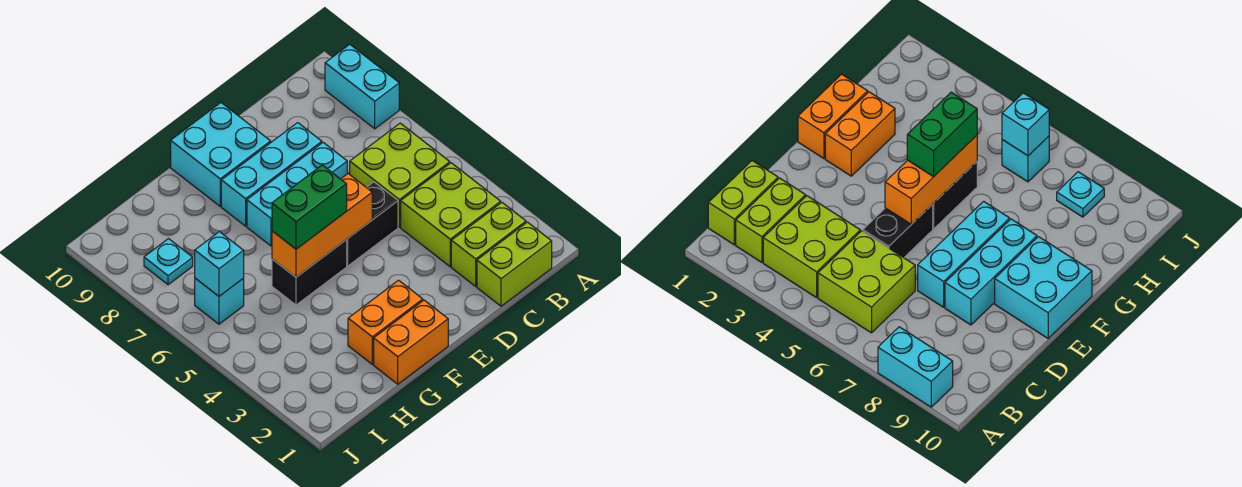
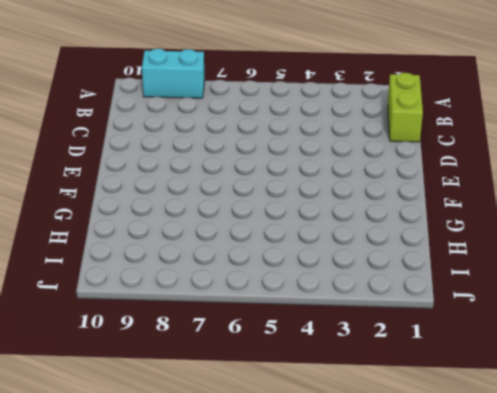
none -> lime 1x2 brick [451,203,526,286]
none -> lime 2x2 brick [401,163,501,267]
none -> lime 2x2 brick [350,123,450,227]

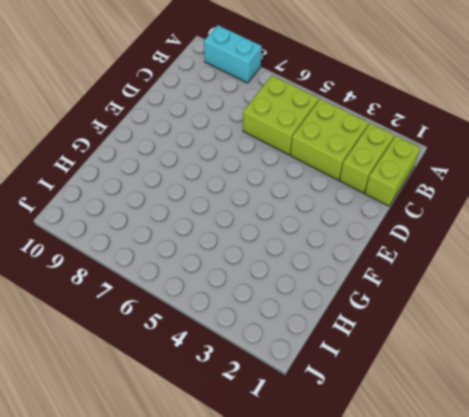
none -> black 1x2 brick [346,182,398,266]
none -> cyan 1x3 brick [247,143,347,246]
none -> cyan 1x3 brick [221,123,322,226]

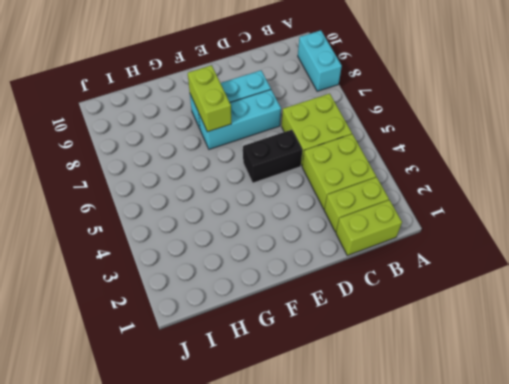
lime 1x2 brick [188,65,231,132] -> none
none -> cyan 2x2 brick [171,103,271,206]
none -> orange 1x2 brick [374,300,448,384]
none -> orange 1x2 brick [348,280,423,364]

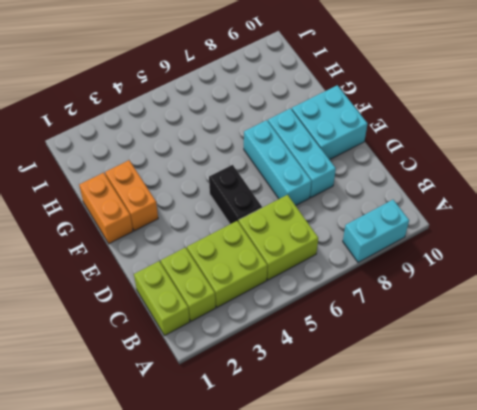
none -> black 1x2 brick [272,240,347,305]
none -> cyan 1x1 brick [195,278,244,324]
none -> cyan 1x1 plate [144,239,193,285]

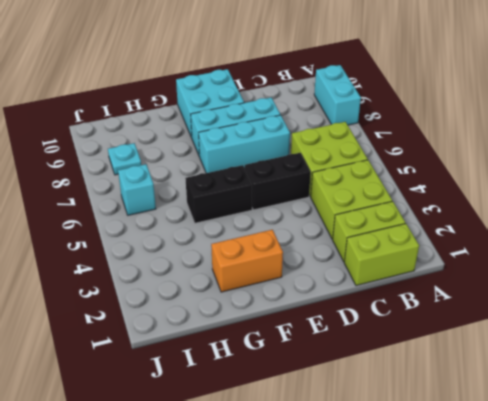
none -> orange 1x2 brick [374,300,448,384]
none -> orange 1x3 brick [272,174,372,277]
none -> cyan 1x1 brick [195,232,244,296]

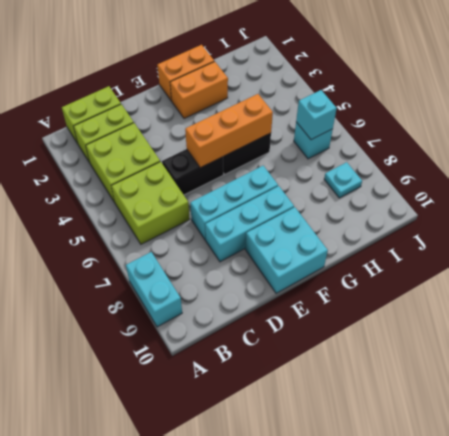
none -> green 1x2 brick [272,165,347,249]

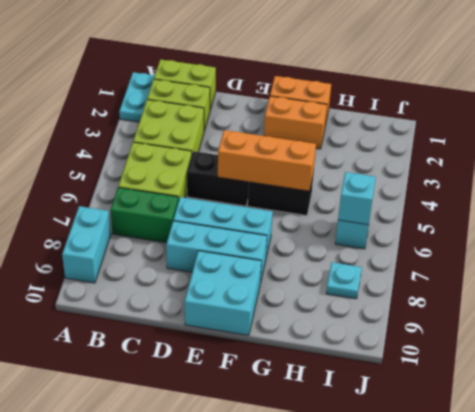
cyan 1x2 plate [119,72,155,122] -> none
green 1x2 brick [111,187,179,243] -> green 1x2 brick moved to [272,165,347,249]

